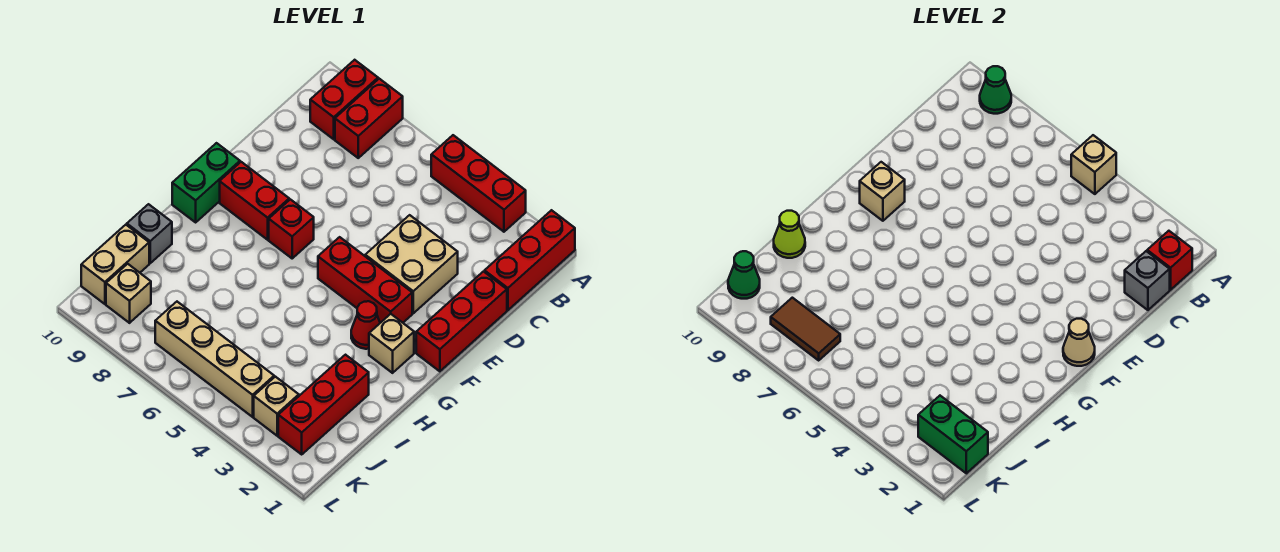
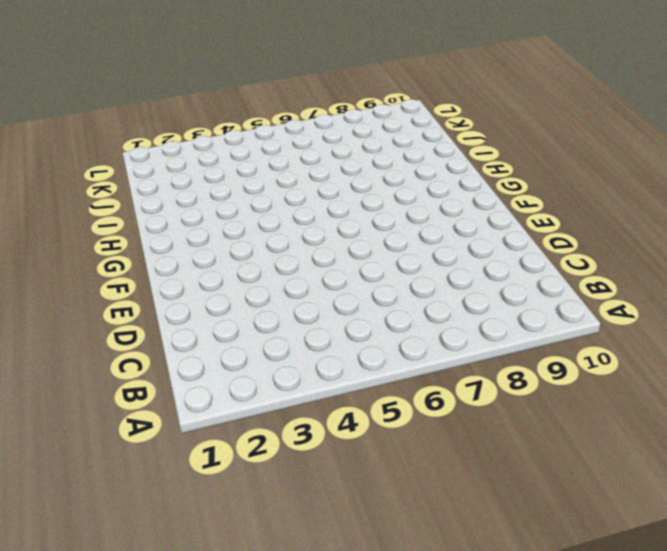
none -> red 1x3 brick [485,210,575,310]
none -> red 1x3 brick [431,135,526,232]
none -> red 1x2 brick [335,79,403,158]

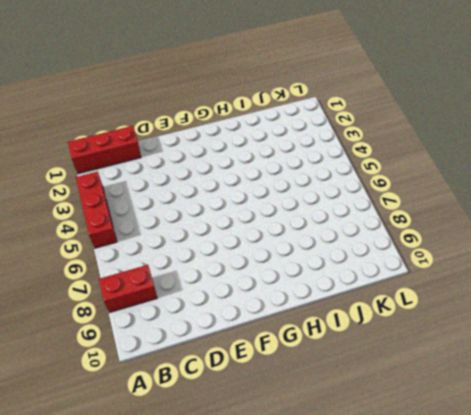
none -> red 1x2 brick [310,60,378,139]
none -> red 1x3 brick [416,272,507,371]
none -> tan 2x2 brick [365,215,458,313]

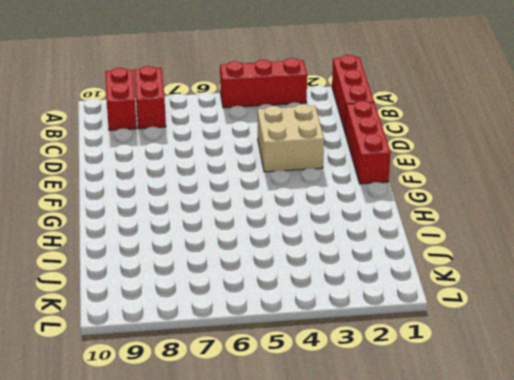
none -> red 1x3 brick [318,237,412,323]
none -> red 1x1 brick [269,199,314,258]
none -> red 1x2 brick [220,162,289,240]

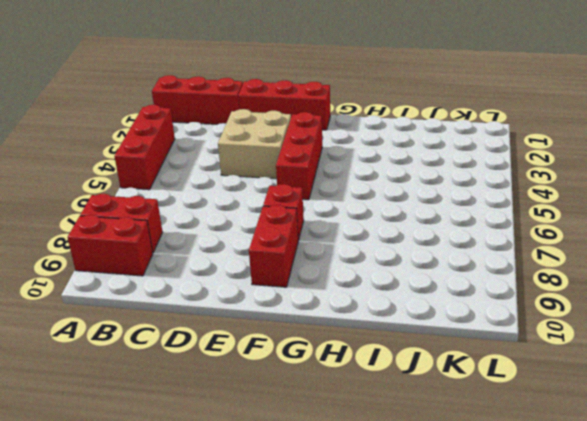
none -> green 1x2 brick [172,143,240,222]
none -> tan 1x1 brick [369,314,414,373]
none -> red 1x1 cone [351,301,380,349]

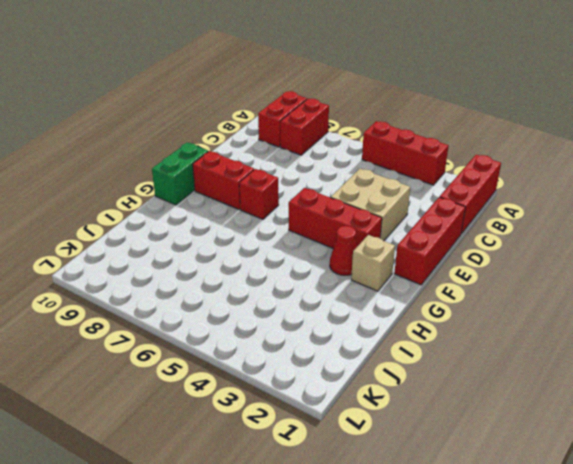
none -> red 1x3 brick [278,355,369,454]
none -> grey 1x1 brick [127,204,172,263]
none -> tan 1x2 brick [81,225,149,304]

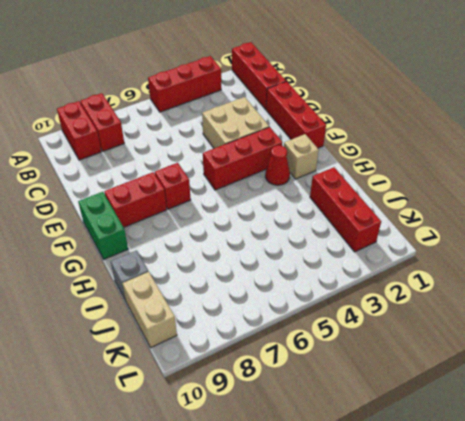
none -> tan 1x1 brick [254,377,299,436]
none -> tan 1x4 brick [155,302,274,417]
none -> tan 1x1 brick [106,264,151,323]

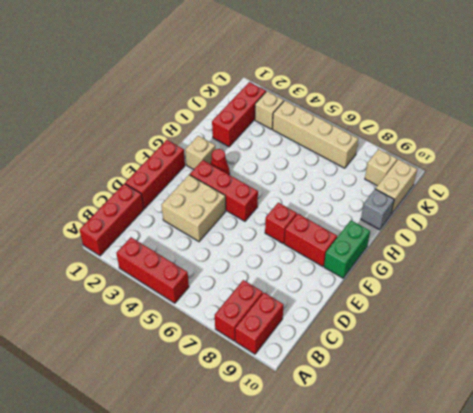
none -> tan 1x1 brick [1071,135,1116,194]
none -> green 1x1 cone [980,66,1011,114]
none -> red 1x1 brick [1147,231,1192,290]

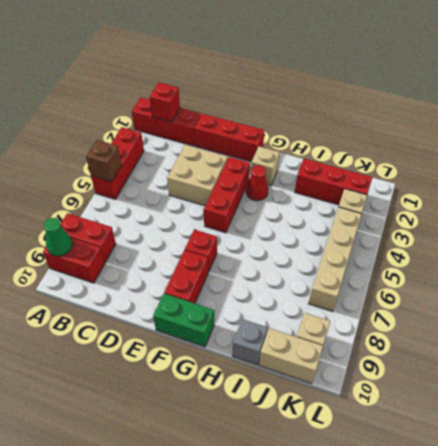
brown 1x1 brick [86,140,121,182] -> tan 1x1 brick [1071,135,1116,194]
none -> grey 1x1 brick [1125,251,1170,310]
none -> tan 1x1 cone [1063,319,1095,366]
none -> tan 1x1 brick [860,162,905,221]

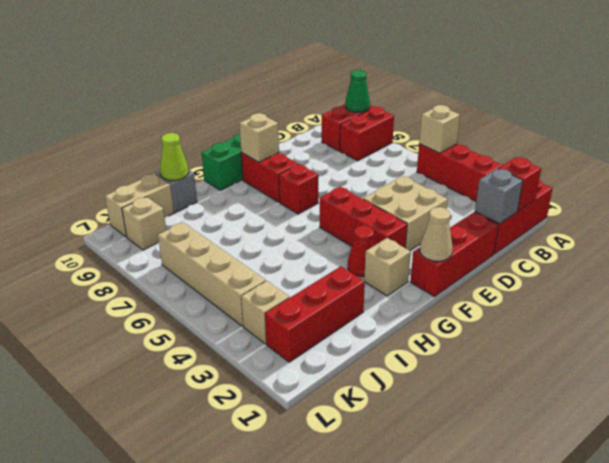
none -> green 1x2 brick [918,396,988,473]
none -> brown 1x2 tile [771,298,840,360]
none -> green 1x1 cone [728,251,760,299]

